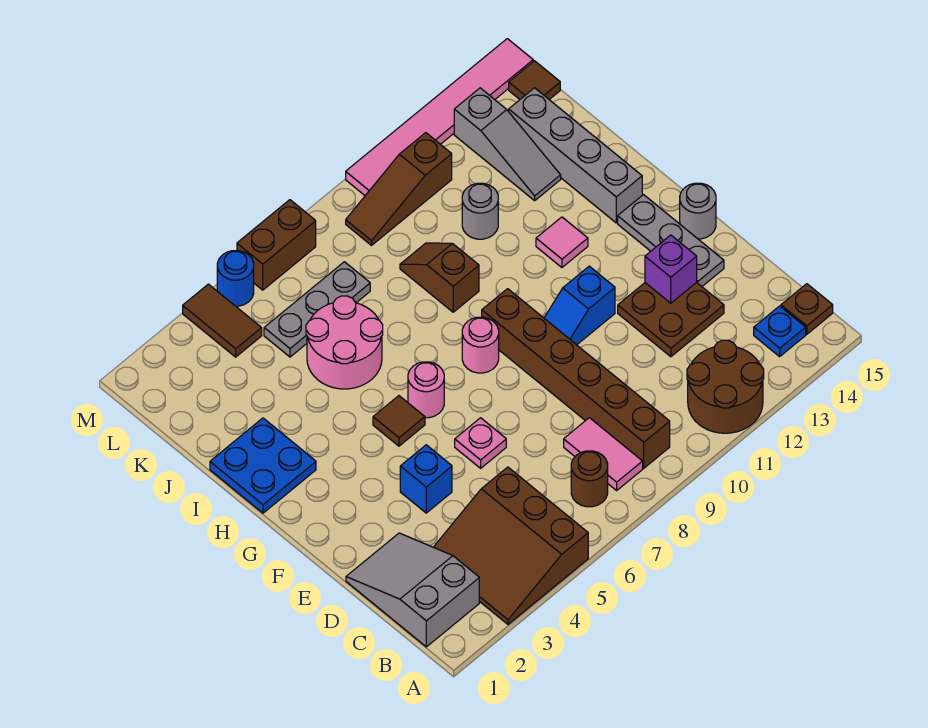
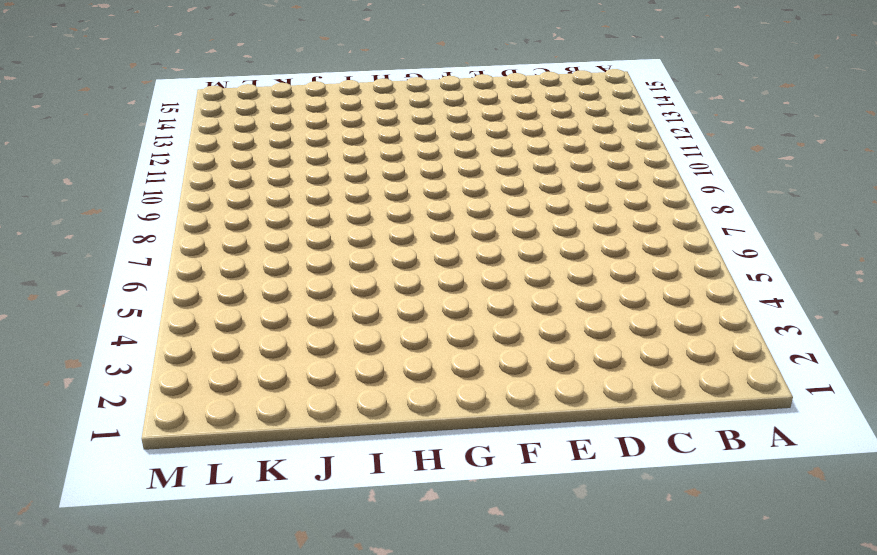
none -> brown 3x3 slope [434,467,588,624]
none -> brown 2x2 round brick [687,340,764,433]
none -> grey 2x3 slope [346,533,479,647]
none -> brown 1x1 round brick [571,451,608,507]

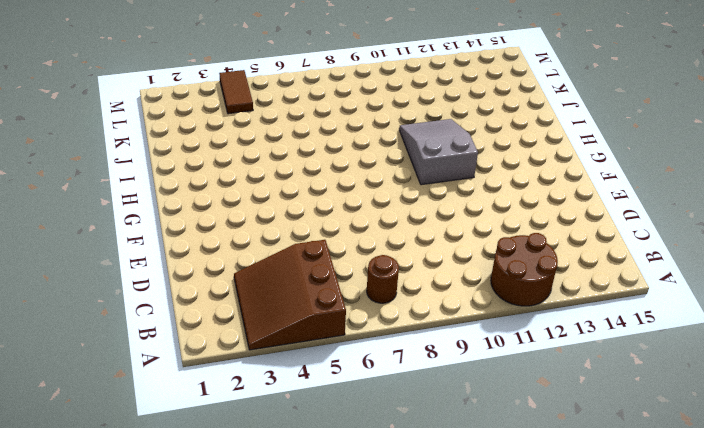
grey 2x3 slope [399,119,478,185] -> grey 2x3 slope moved to [346,533,479,647]
none -> pink 1x2 tile [564,418,643,490]
none -> brown 1x6 brick [482,289,670,468]
none -> blue 1x1 plate [754,306,806,356]
none -> brown 1x1 plate [781,284,833,334]

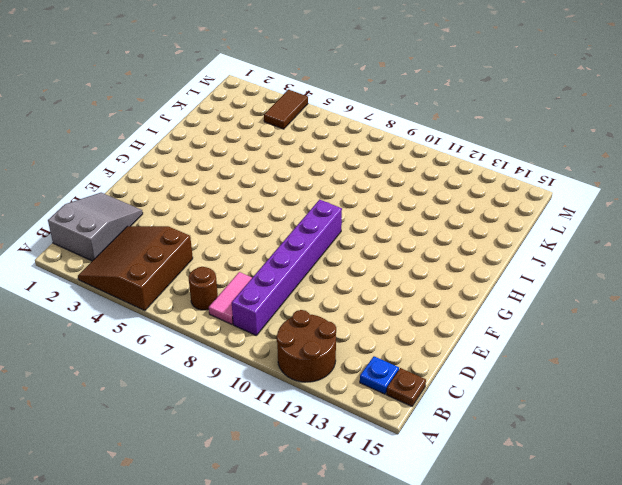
purple 1x6 brick [232,200,342,335] -> brown 1x6 brick [482,289,670,468]
none -> brown 2x2 plate [618,282,724,357]
none -> blue 1x1 brick [400,445,452,513]
none -> pink 1x1 plate [455,418,506,468]
none -> grey 1x3 plate [618,195,724,286]

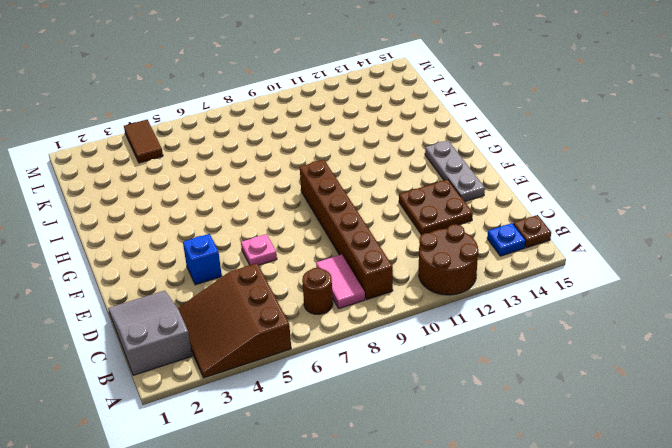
none -> blue 1x2 slope [544,266,615,345]
none -> grey 1x1 round brick [680,183,716,239]
none -> brown 1x1 tile [373,396,425,446]
none -> pink 1x1 round brick [408,362,444,418]

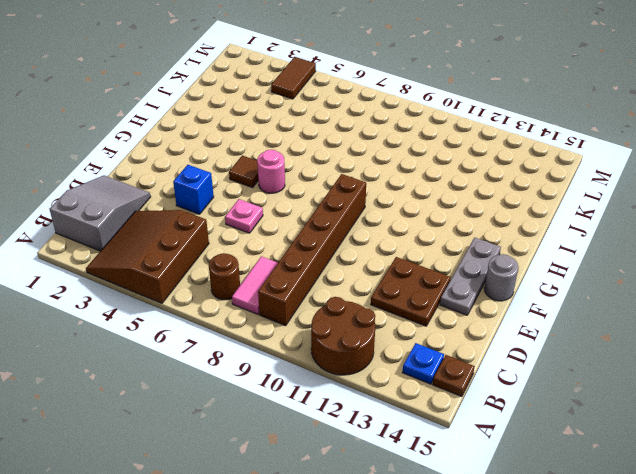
none -> blue 1x2 slope [544,266,615,345]
none -> pink 1x1 round brick [462,317,499,373]
none -> blue 2x2 plate [210,418,316,513]
none -> pink 1x1 tile [536,217,588,267]

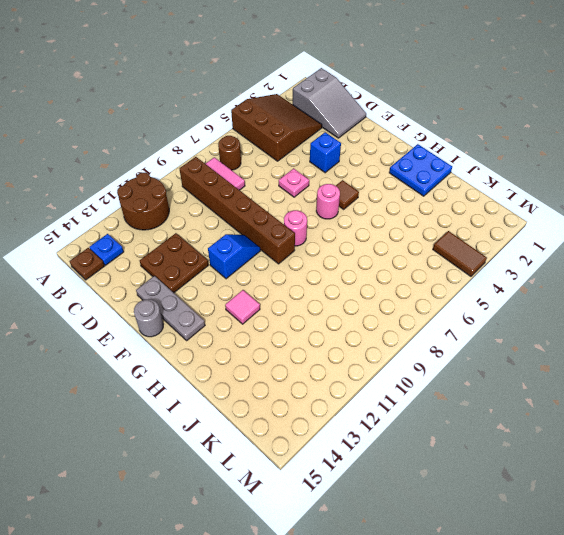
none -> grey 1x4 brick [509,88,642,223]
none -> pink 2x2 round brick [306,296,383,389]
none -> brown 1x2 slope [400,243,479,312]
none -> grey 1x1 round brick [462,183,498,239]

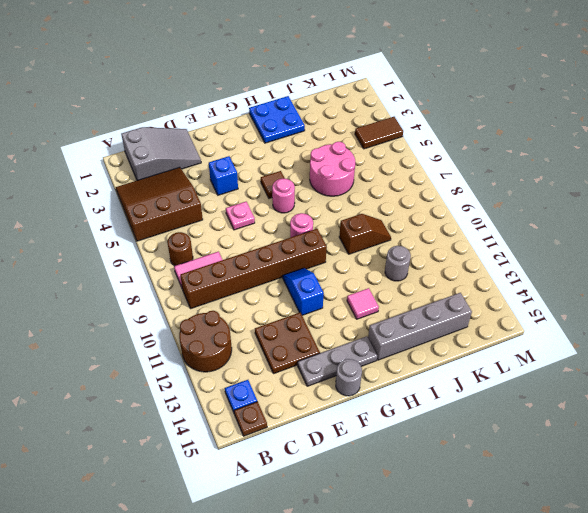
none -> grey 1x3 slope [454,88,561,201]
none -> grey 1x3 plate [264,262,370,357]
none -> brown 1x3 slope [346,133,452,245]
none -> brown 1x1 tile [509,61,560,99]

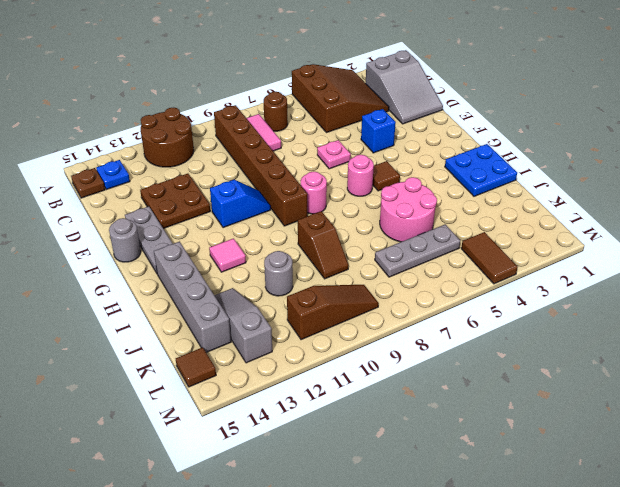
none -> blue 1x1 round brick [217,251,254,306]
none -> brown 1x2 brick [237,200,316,290]
none -> pink 1x6 tile [346,39,533,195]
none -> purple 1x1 brick [645,235,697,303]

